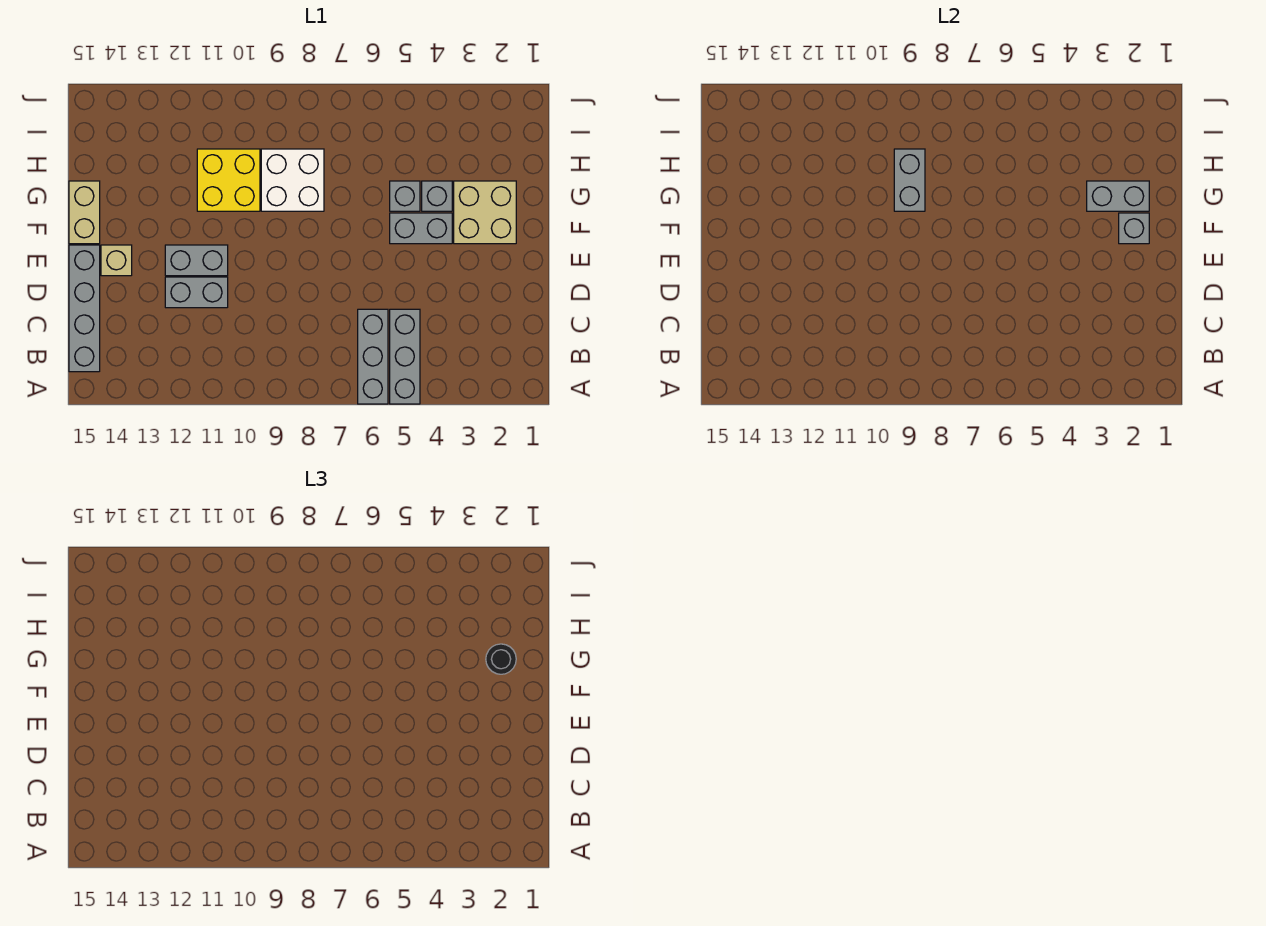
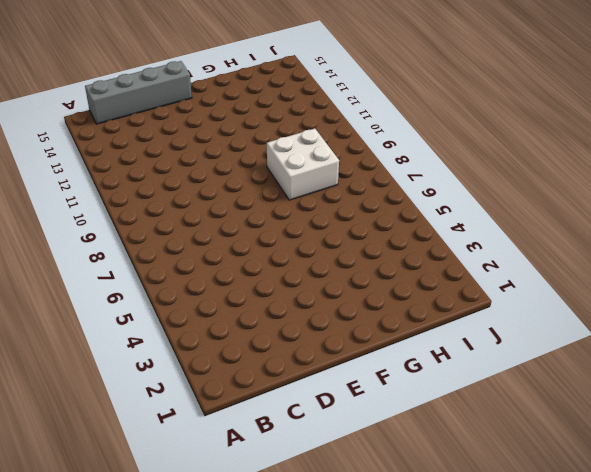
none -> grey 1x3 brick [390,309,420,404]
none -> grey 1x3 brick [358,309,388,404]
none -> grey 1x2 brick [165,277,228,308]

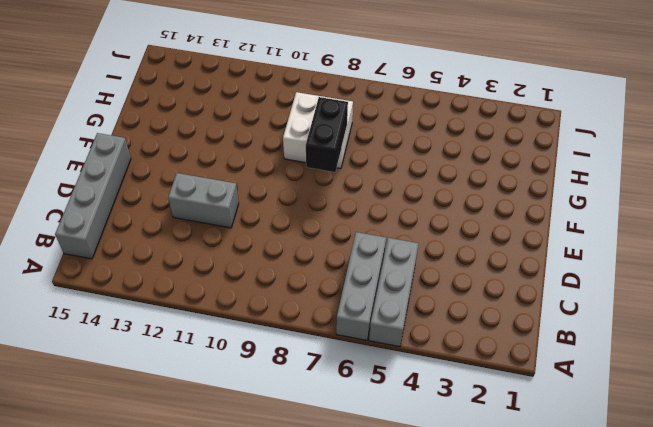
black 1x2 brick [306,97,348,172] -> none
none -> grey 1x2 brick [165,245,228,276]
none -> tan 1x1 brick [101,245,132,276]
none -> tan 2x2 brick [454,181,516,244]

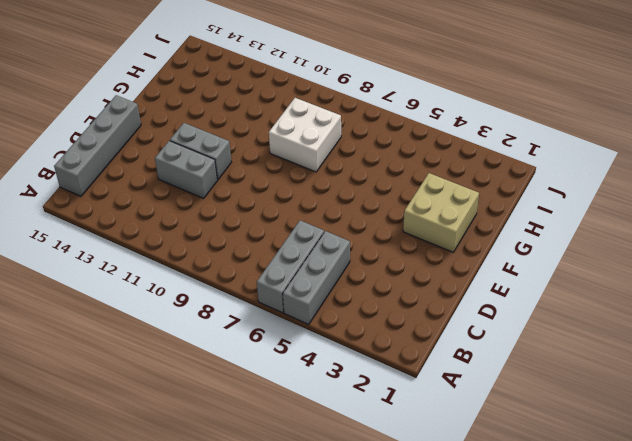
none -> tan 1x1 brick [101,245,132,276]
none -> grey 1x2 brick [390,213,452,244]
none -> tan 1x2 brick [69,181,100,244]

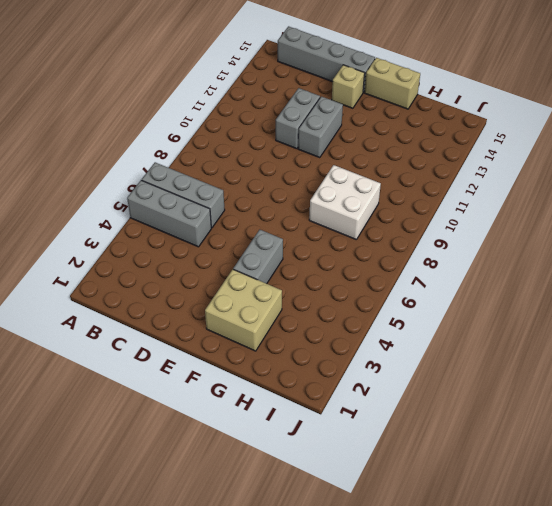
none -> grey 1x1 brick [422,181,452,211]
none -> grey 1x1 brick [390,181,420,211]
none -> yellow 2x2 brick [197,149,260,211]

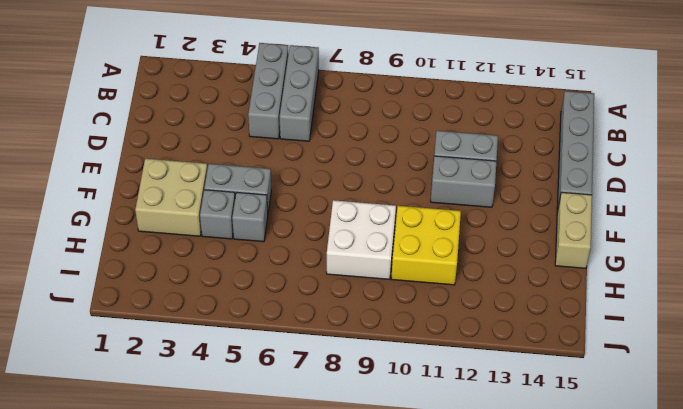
none -> tan 1x1 brick [101,245,132,276]
none -> grey 1x1 brick [1119,213,1149,244]
none -> grey 1x2 brick [1087,181,1149,211]

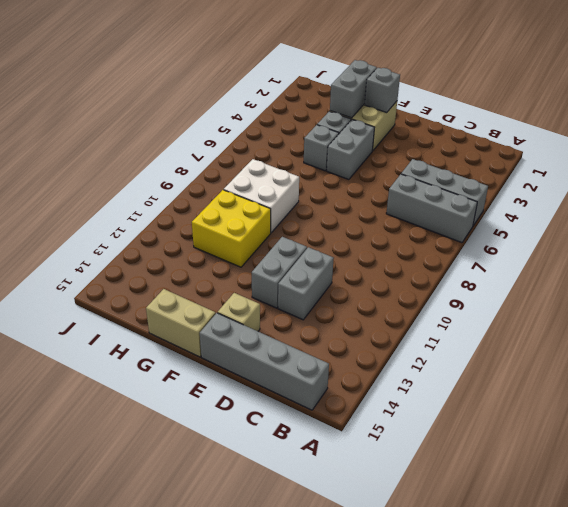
none -> grey 1x2 brick [894,149,925,211]
none -> black 1x1 round brick [486,644,516,674]

